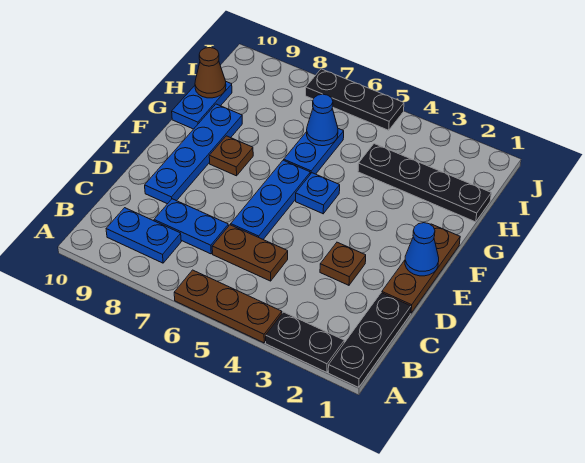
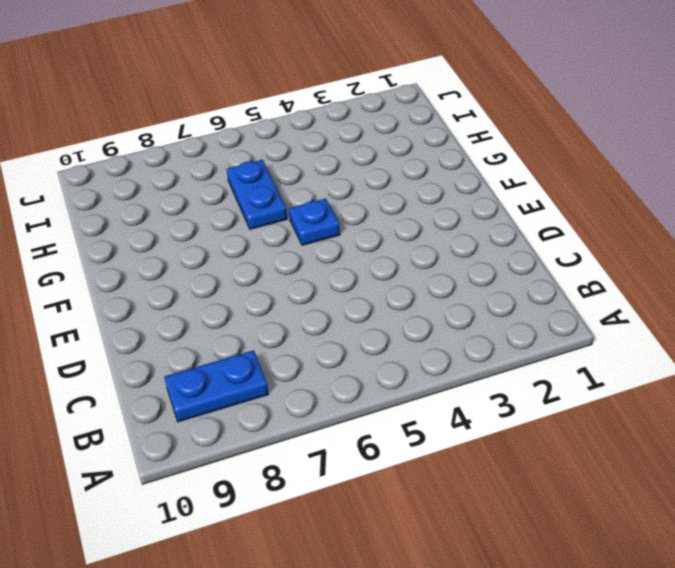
none -> black 1x3 plate [328,293,411,387]
none -> black 1x2 plate [266,312,344,372]
none -> brown 1x3 plate [174,270,282,343]

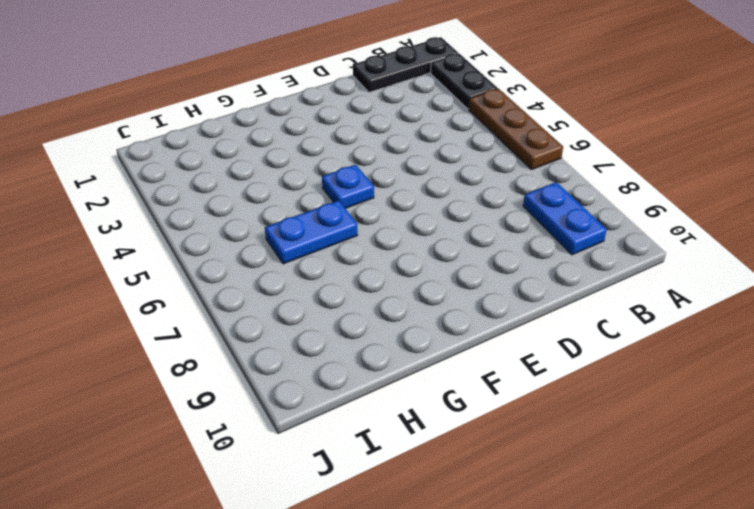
none -> brown 1x2 plate [212,225,288,281]
none -> blue 1x2 plate [154,199,229,254]
none -> brown 1x3 plate [382,224,460,313]

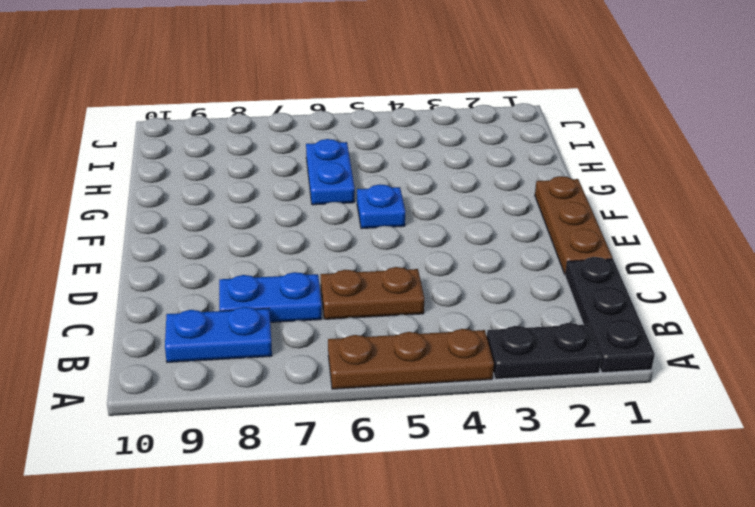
none -> brown 1x1 plate [320,242,366,285]
none -> blue 1x3 plate [231,160,310,239]
none -> blue 1x4 plate [145,104,242,204]

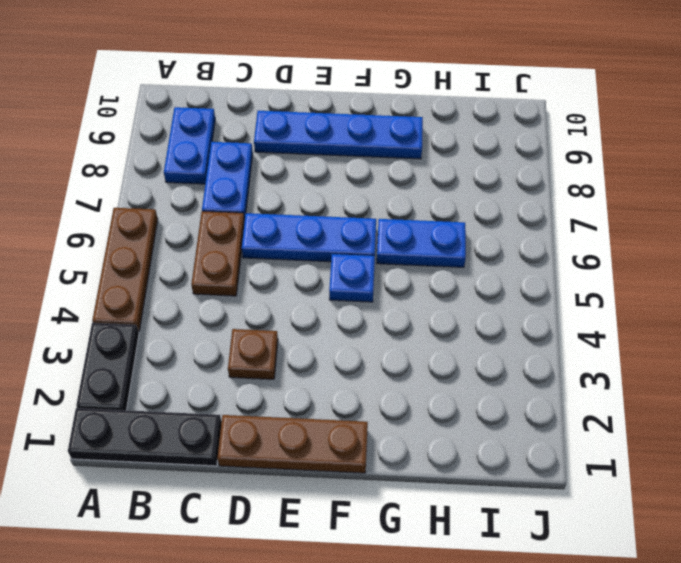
none -> brown 1x1 plate [209,136,253,176]
none -> blue 1x2 plate [172,82,232,129]
none -> black 1x4 plate [358,144,491,222]

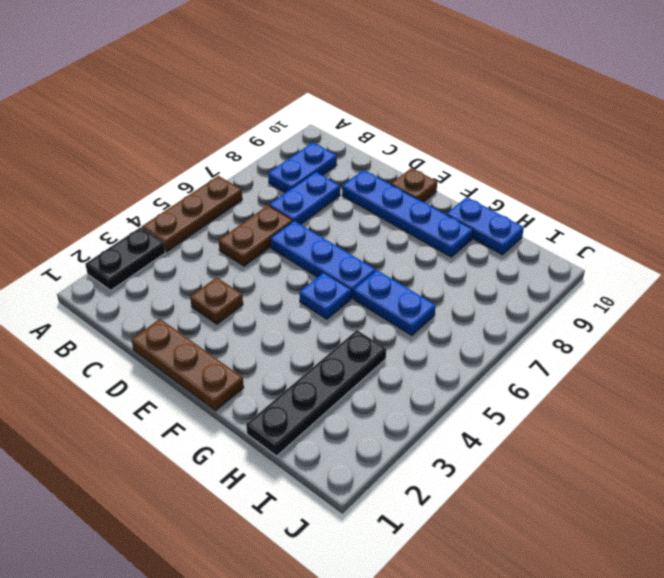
brown 1x1 plate [391,168,437,202] -> brown 1x1 plate moved to [209,136,253,176]
none -> black 1x3 plate [328,293,411,387]
none -> black 1x3 plate [306,69,404,130]
none -> blue 1x1 cone [405,223,439,276]

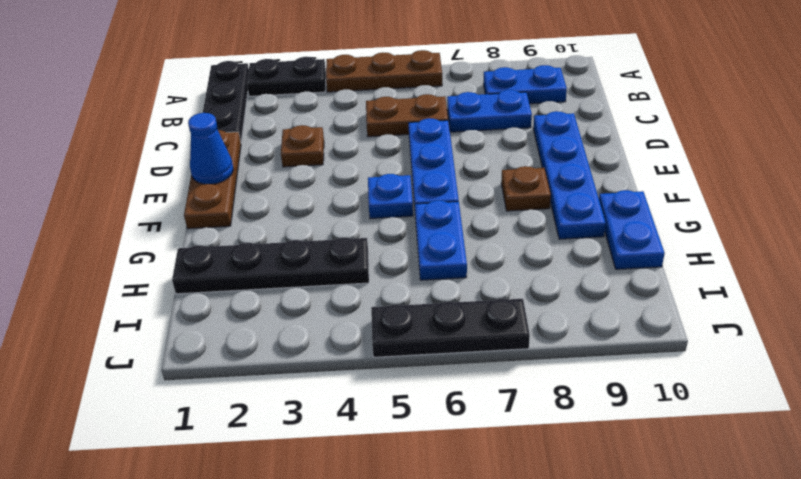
none -> blue 1x1 cone [307,94,338,146]
none -> brown 1x1 cone [195,48,226,98]

